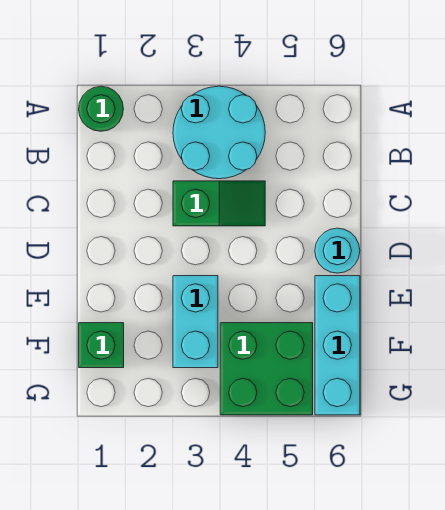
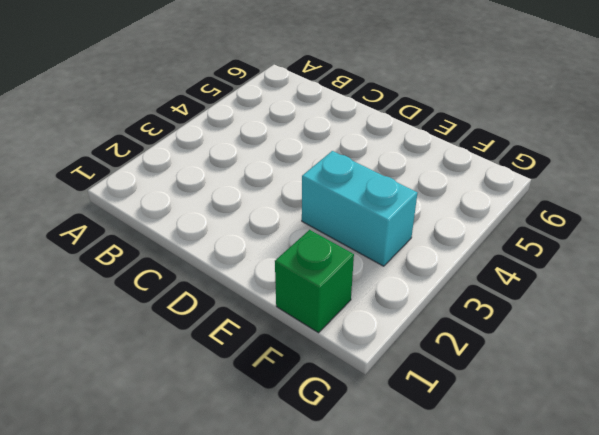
none -> green 1x1 round brick [79,86,123,131]
none -> cyan 2x2 round brick [173,86,265,179]

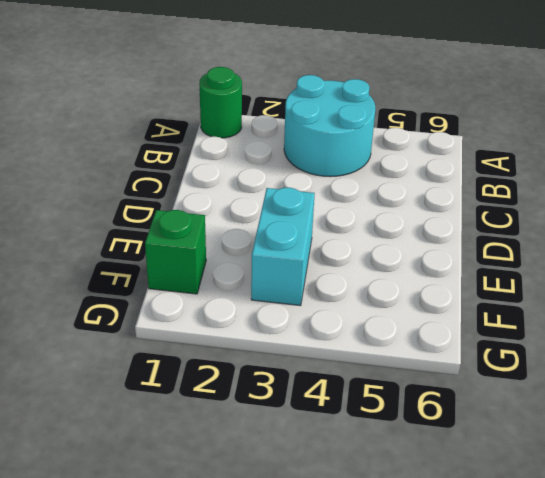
none -> green 1x2 slope [173,181,265,226]
none -> cyan 1x1 round brick [315,228,360,273]

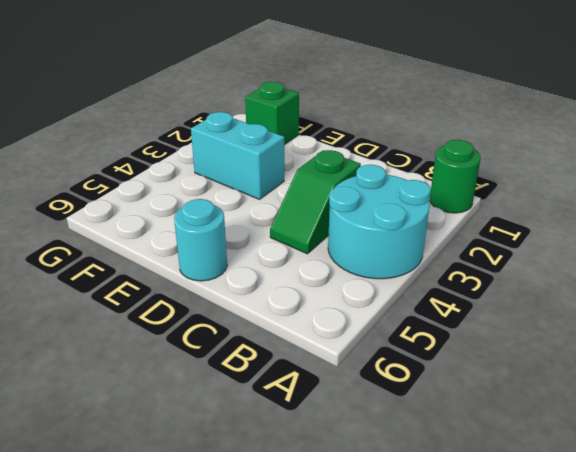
none -> cyan 1x3 brick [315,276,360,415]
none -> green 2x2 brick [220,323,313,415]

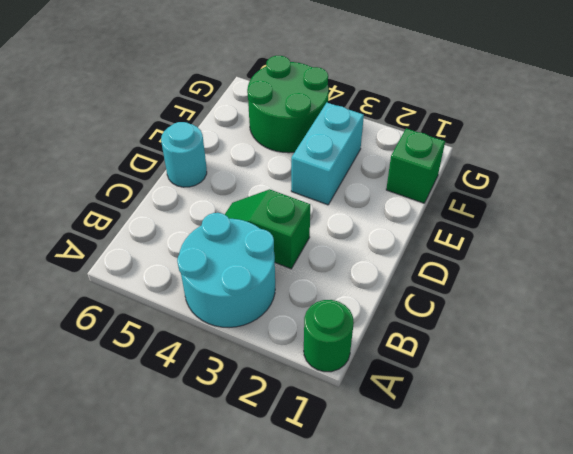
green 2x2 round brick [247,56,329,153] -> green 2x2 brick [220,323,313,415]
none -> cyan 1x3 brick [315,276,360,415]

